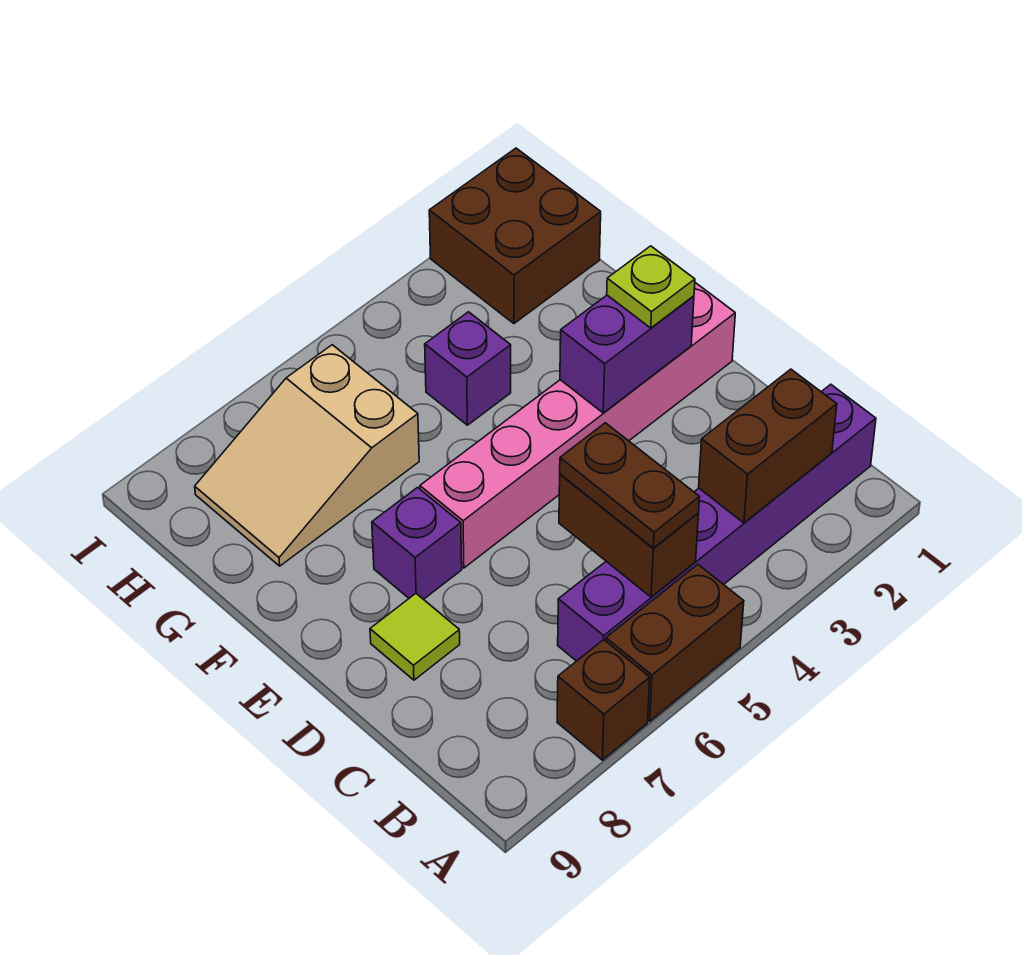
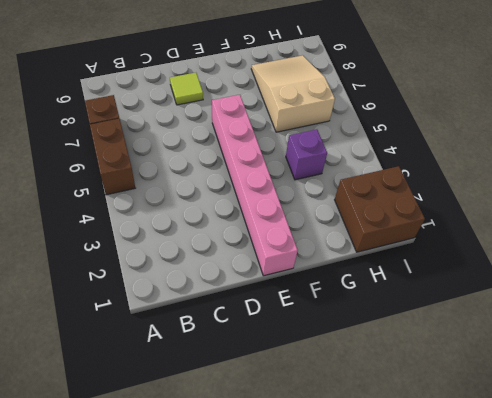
none -> purple 1x6 brick [558,384,876,661]
none -> purple 1x1 brick [372,487,462,599]
none -> brown 1x2 brick [699,369,837,523]

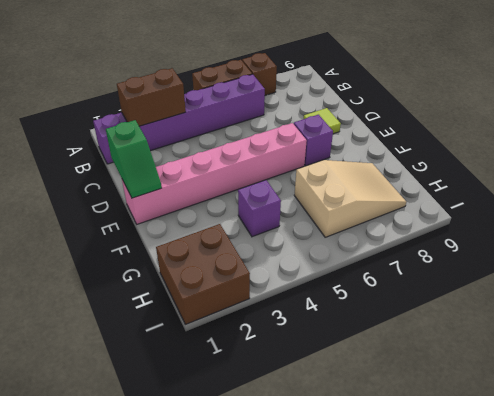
green 1x2 slope [106,120,162,198] -> none
none -> brown 1x2 brick [559,474,699,597]
none -> purple 1x2 brick [560,295,694,413]
none -> brown 1x2 plate [560,423,699,548]

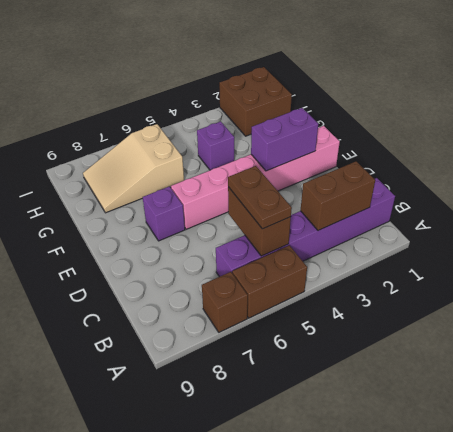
none -> lime 1x1 tile [370,594,460,680]
none -> lime 1x1 plate [607,246,695,328]

